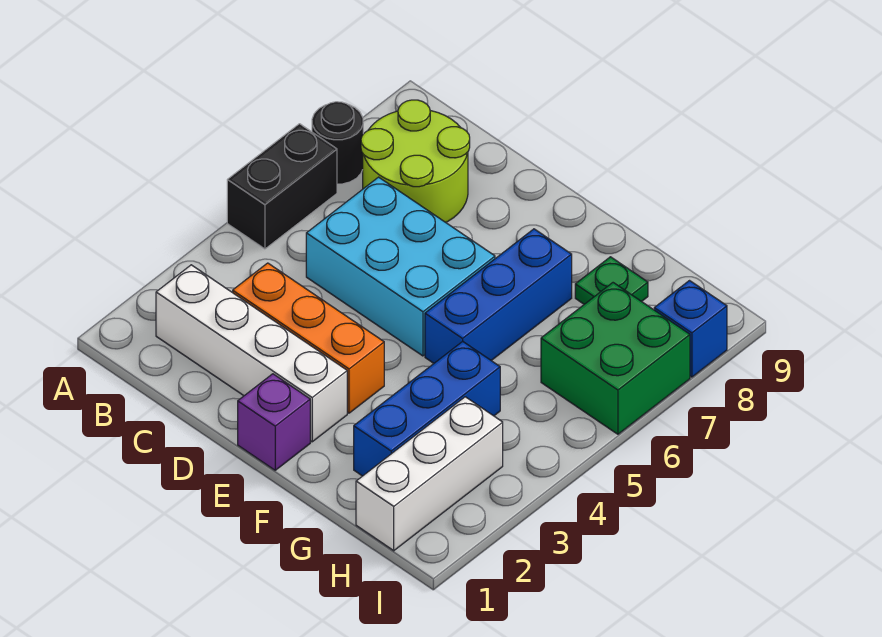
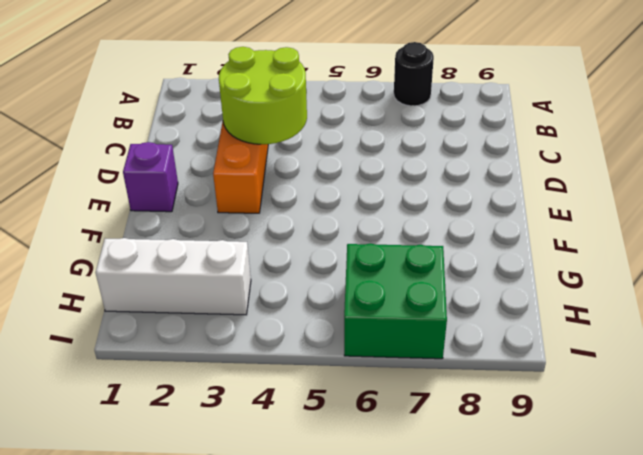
lime 2x2 round brick [219,47,307,144] -> lime 2x2 round brick moved to [361,100,470,222]
none -> black 1x2 brick [227,124,337,249]
none -> white 1x4 brick [156,265,347,442]
none -> cyan 2x3 brick [306,177,495,356]

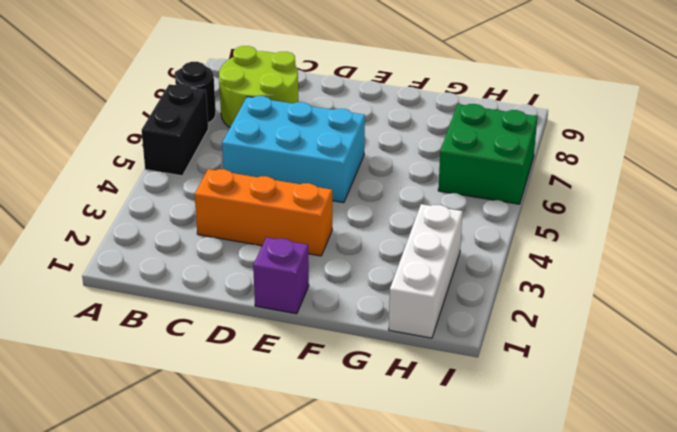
none -> white 1x4 brick [156,265,347,442]
none -> blue 1x3 brick [425,229,572,363]
none -> blue 1x3 brick [354,341,500,476]

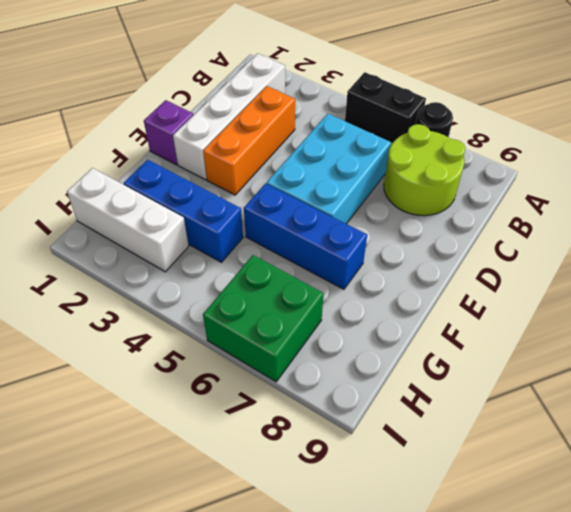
none -> green 1x1 plate [575,257,648,304]
none -> blue 1x1 brick [654,281,727,377]

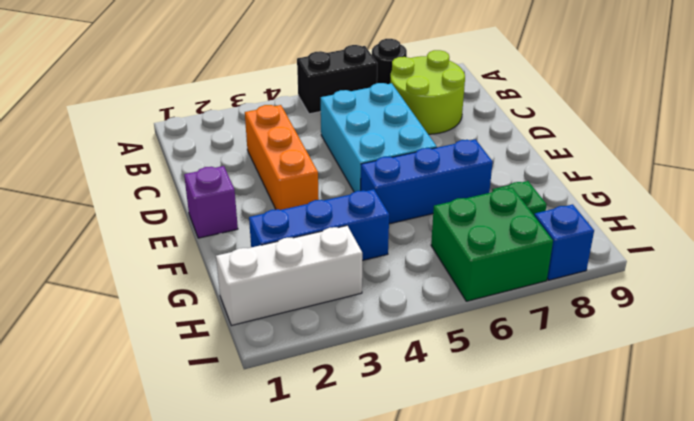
none -> white 1x4 brick [156,265,347,442]

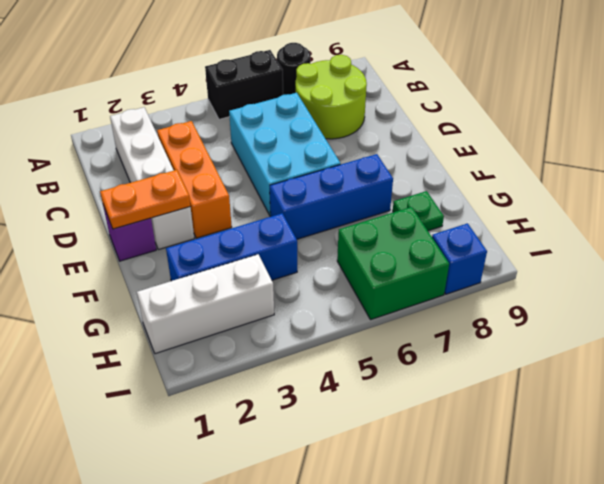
orange 1x2 plate [100,170,190,229] -> none

